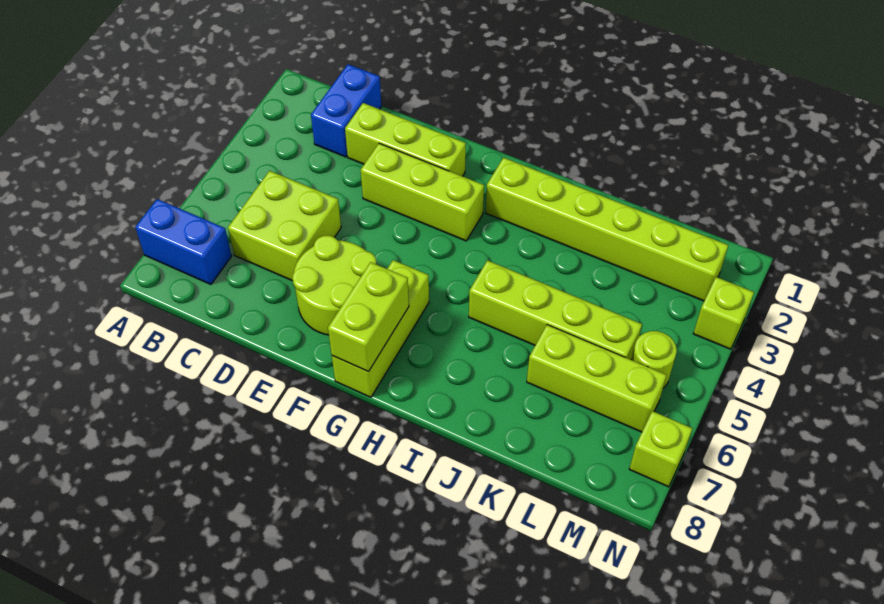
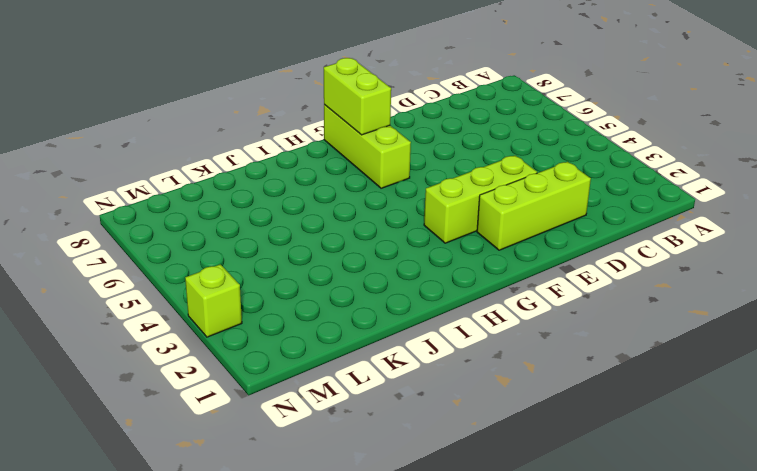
none -> blue 1x2 brick [135,199,231,284]
none -> blue 1x2 brick [311,64,381,157]
none -> lime 2x2 brick [228,171,341,281]

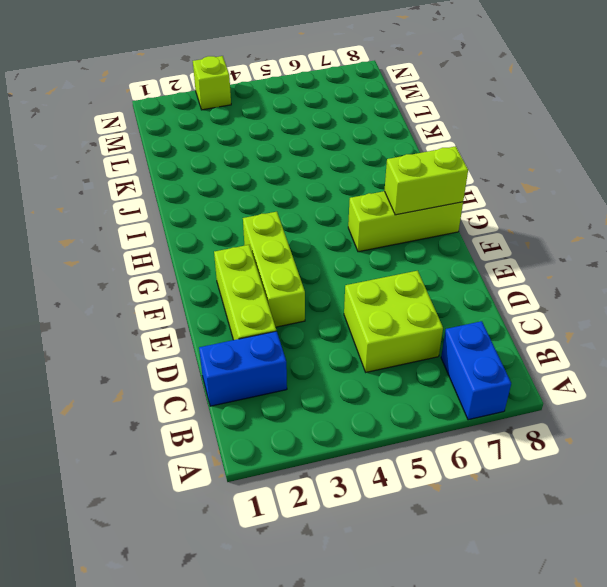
none -> lime 2x2 round brick [292,235,376,335]
none -> lime 1x6 brick [486,158,728,301]
none -> lime 1x4 brick [469,260,642,360]

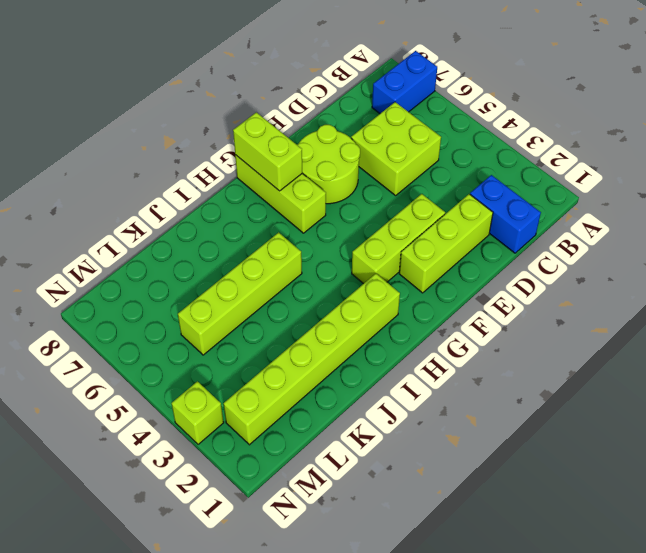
none -> lime 1x3 brick [527,325,667,432]
none -> lime 1x1 round brick [631,331,677,388]
none -> lime 1x1 brick [629,411,692,487]

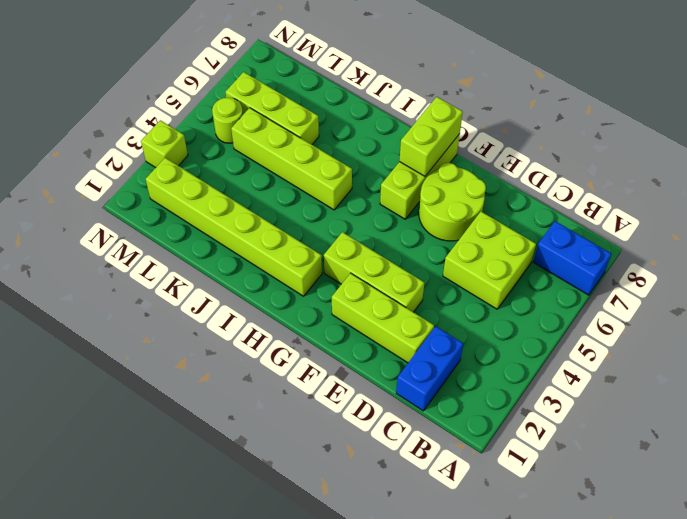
none -> lime 1x1 brick [629,411,692,487]

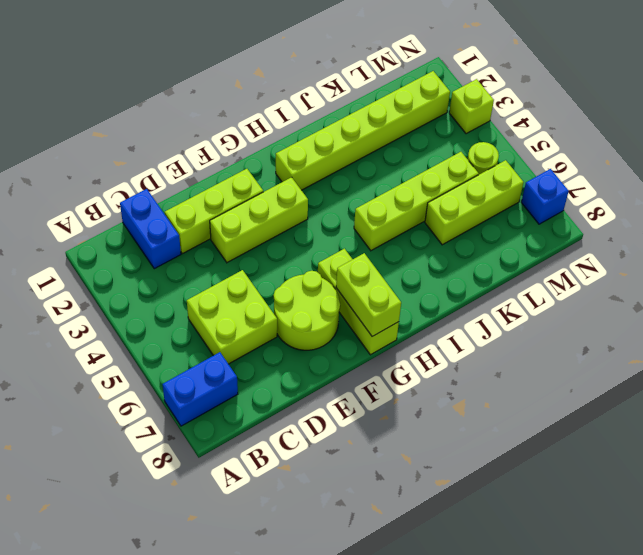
blue 1x1 brick [521,169,569,224] -> lime 1x1 brick [629,411,692,487]

